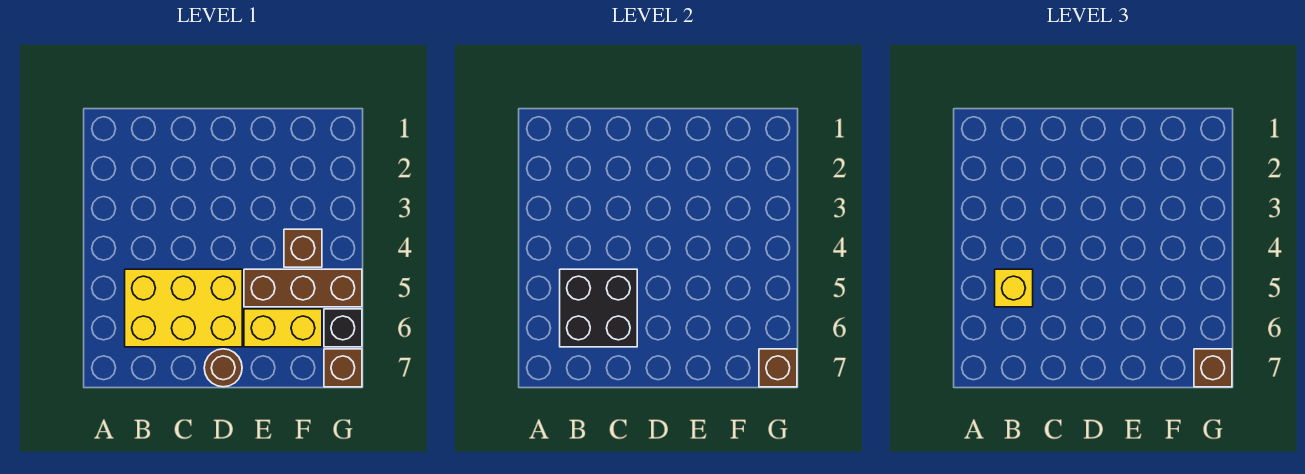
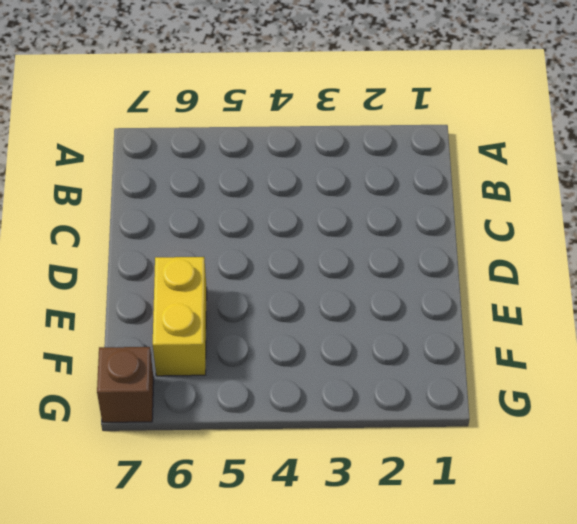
none -> yellow 2x3 brick [125,269,242,347]
none -> brown 1x1 round brick [204,349,242,387]

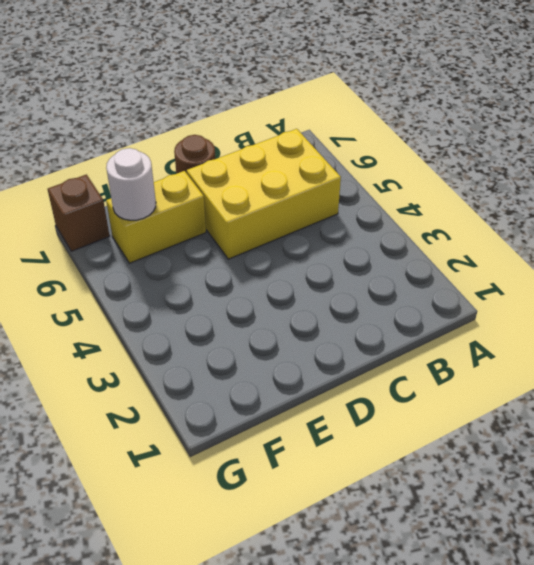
white 1x1 round brick [106,148,156,220] -> none
none -> brown 1x3 brick [244,269,362,307]
none -> brown 1x1 brick [284,229,322,267]

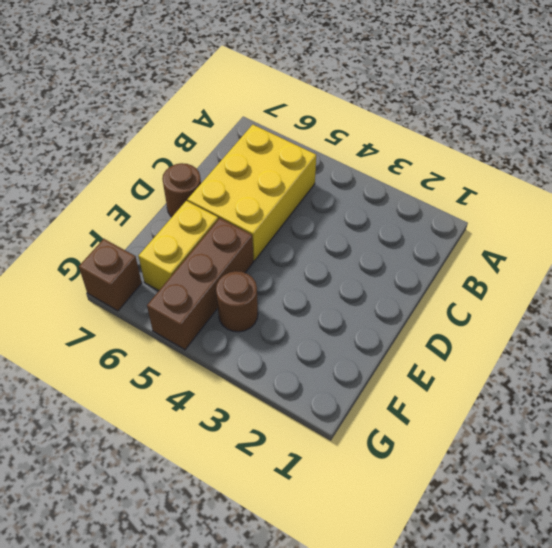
brown 1x1 round brick [216,271,258,332] -> brown 1x1 brick [284,229,322,267]
none -> black 1x1 brick [324,309,362,347]
none -> black 2x2 brick [560,269,637,347]

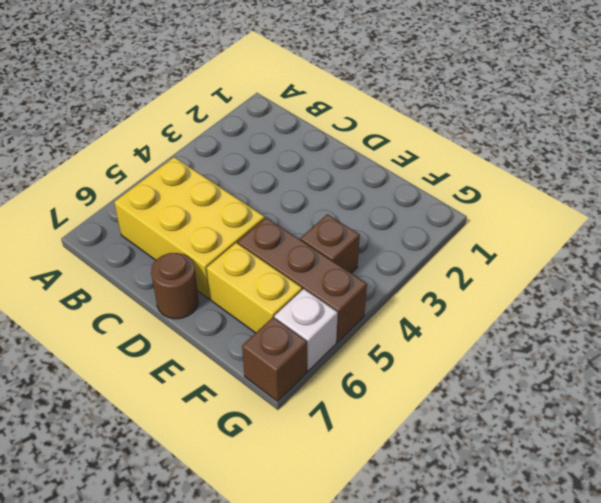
white 1x1 brick [274,289,338,371] -> black 1x1 brick [324,309,362,347]
none -> black 2x2 brick [560,269,637,347]
none -> brown 1x1 brick [759,349,797,387]

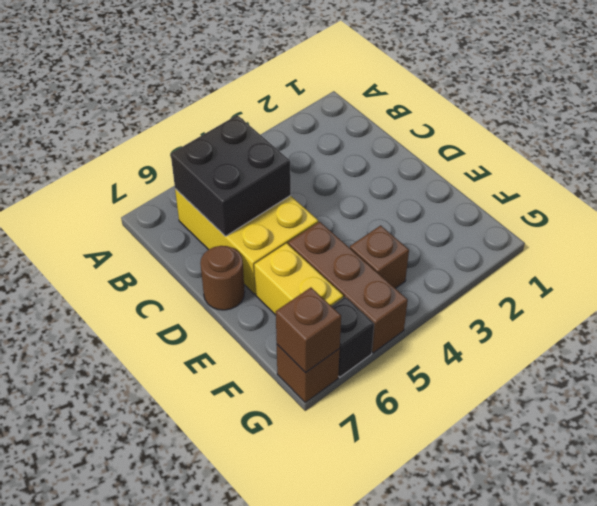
none -> yellow 1x1 brick [995,269,1033,307]
none -> brown 1x1 brick [1194,349,1232,387]

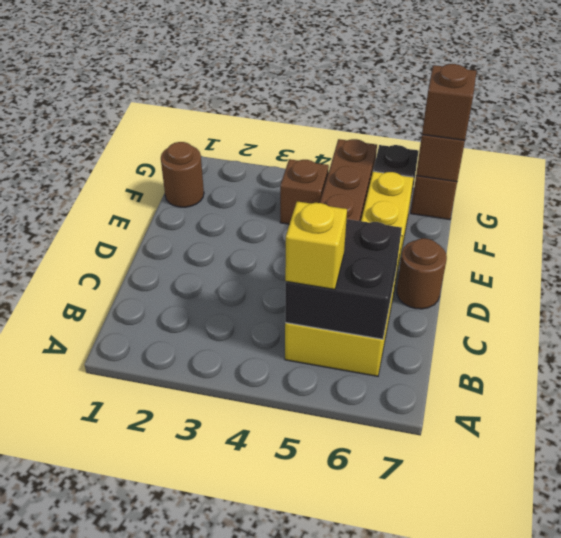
brown 1x1 round brick [161,142,204,207] -> none

